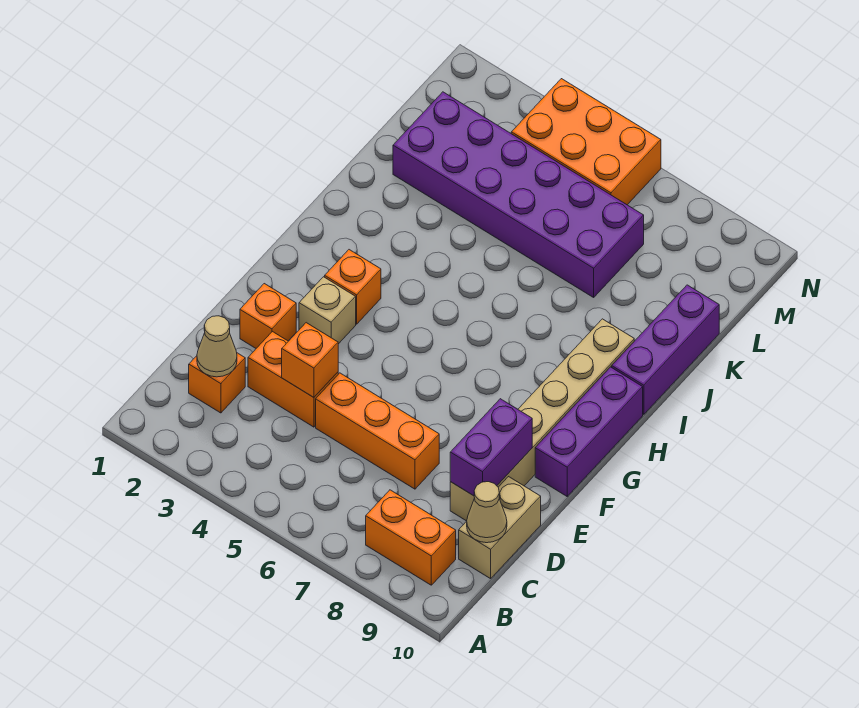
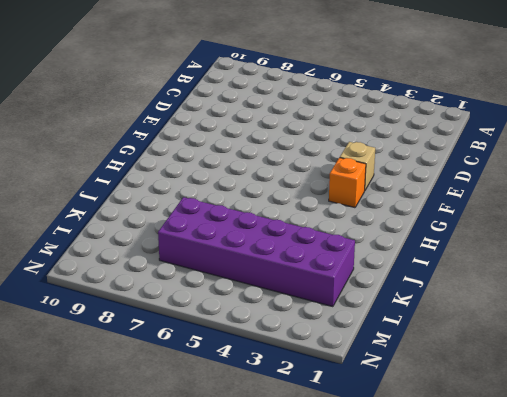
none -> orange 1x2 brick [366,490,456,585]
none -> orange 1x1 brick [189,353,245,413]
none -> tan 1x2 brick [459,477,541,579]

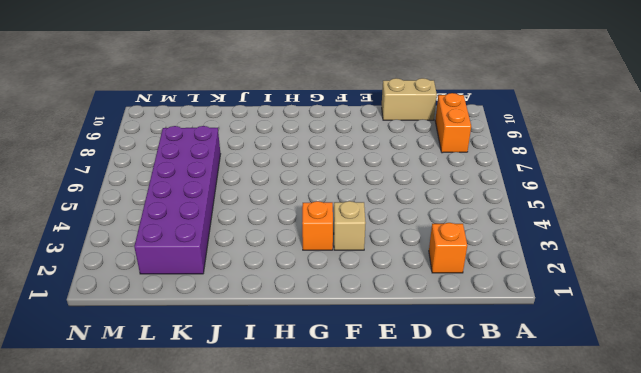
none -> orange 1x2 brick [248,332,338,427]
none -> orange 1x3 brick [316,373,439,489]
none -> tan 1x6 brick [450,319,634,521]

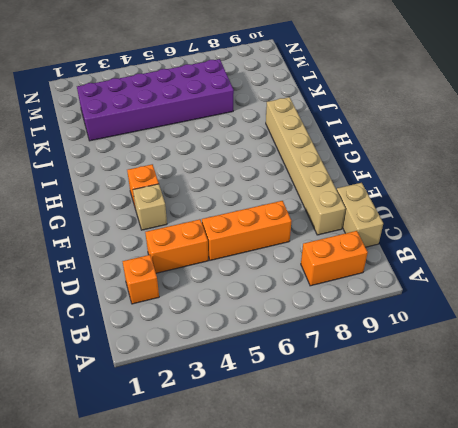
none -> orange 1x1 brick [240,284,296,348]
none -> purple 1x3 brick [535,367,643,496]
none -> purple 1x3 brick [612,285,719,414]

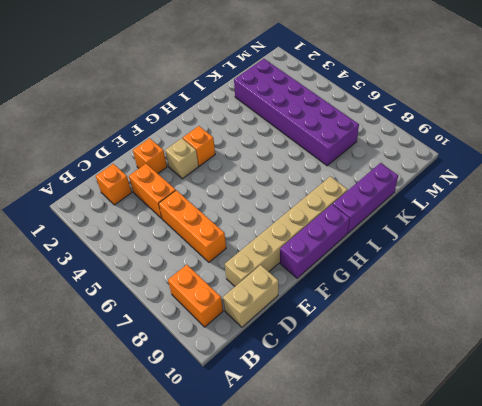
none -> orange 2x3 brick [511,79,661,205]
none -> tan 1x1 cone [197,316,237,377]
none -> tan 1x1 cone [467,482,507,543]

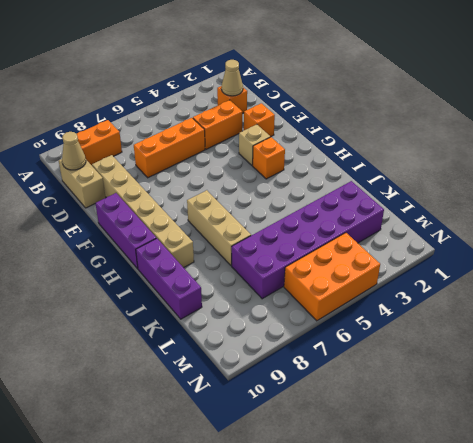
tan 1x3 brick [187,190,251,266] -> none
none -> orange 1x1 brick [282,323,338,397]
none -> purple 1x2 brick [450,399,532,496]

